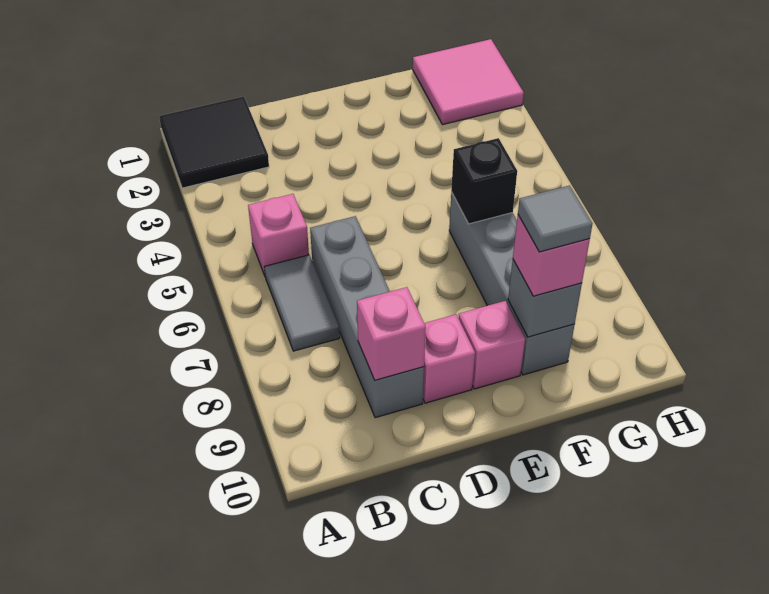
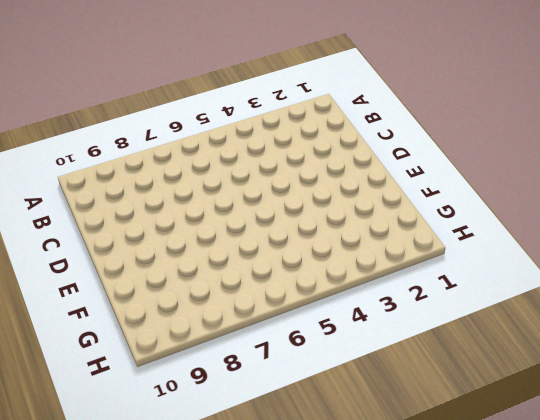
none -> black 2x2 tile [159,96,269,188]
none -> pink 1x1 brick [248,194,309,276]
none -> grey 1x2 tile [265,255,340,351]

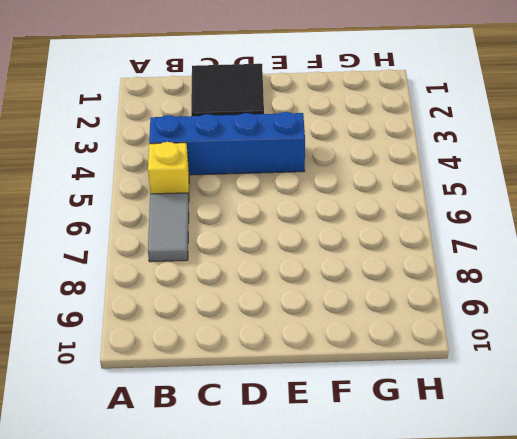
blue 1x4 brick [149,112,305,175] -> none
yellow 1x1 brick [148,142,189,199] -> pink 1x1 brick [248,194,309,276]
black 2x2 tile [191,64,264,116] -> black 2x2 tile moved to [159,96,269,188]
none -> grey 1x4 brick [310,216,424,418]
none -> pink 1x1 brick [423,314,475,403]
none -> pink 1x1 brick [459,301,525,389]

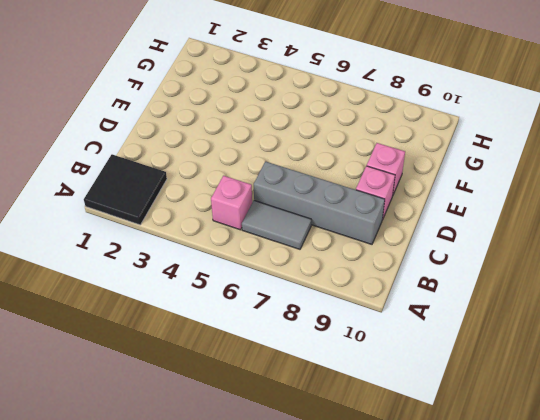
none -> grey 1x4 brick [449,192,575,375]
none -> pink 2x2 tile [413,39,524,125]
none -> pink 1x1 brick [357,287,426,380]

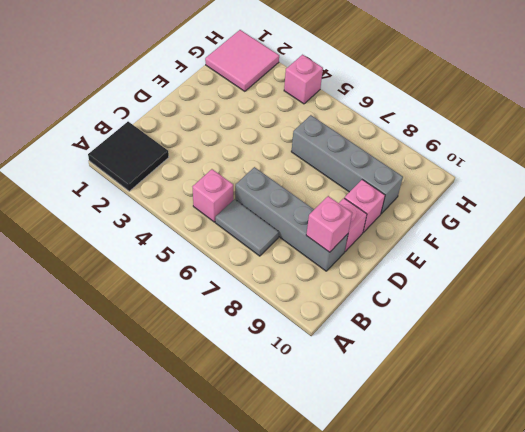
pink 1x1 brick [284,55,323,104] -> pink 1x1 brick moved to [513,215,590,296]
none -> black 1x1 brick [451,138,517,224]
none -> grey 1x1 brick [508,260,582,337]
none -> grey 1x1 tile [518,186,592,252]

